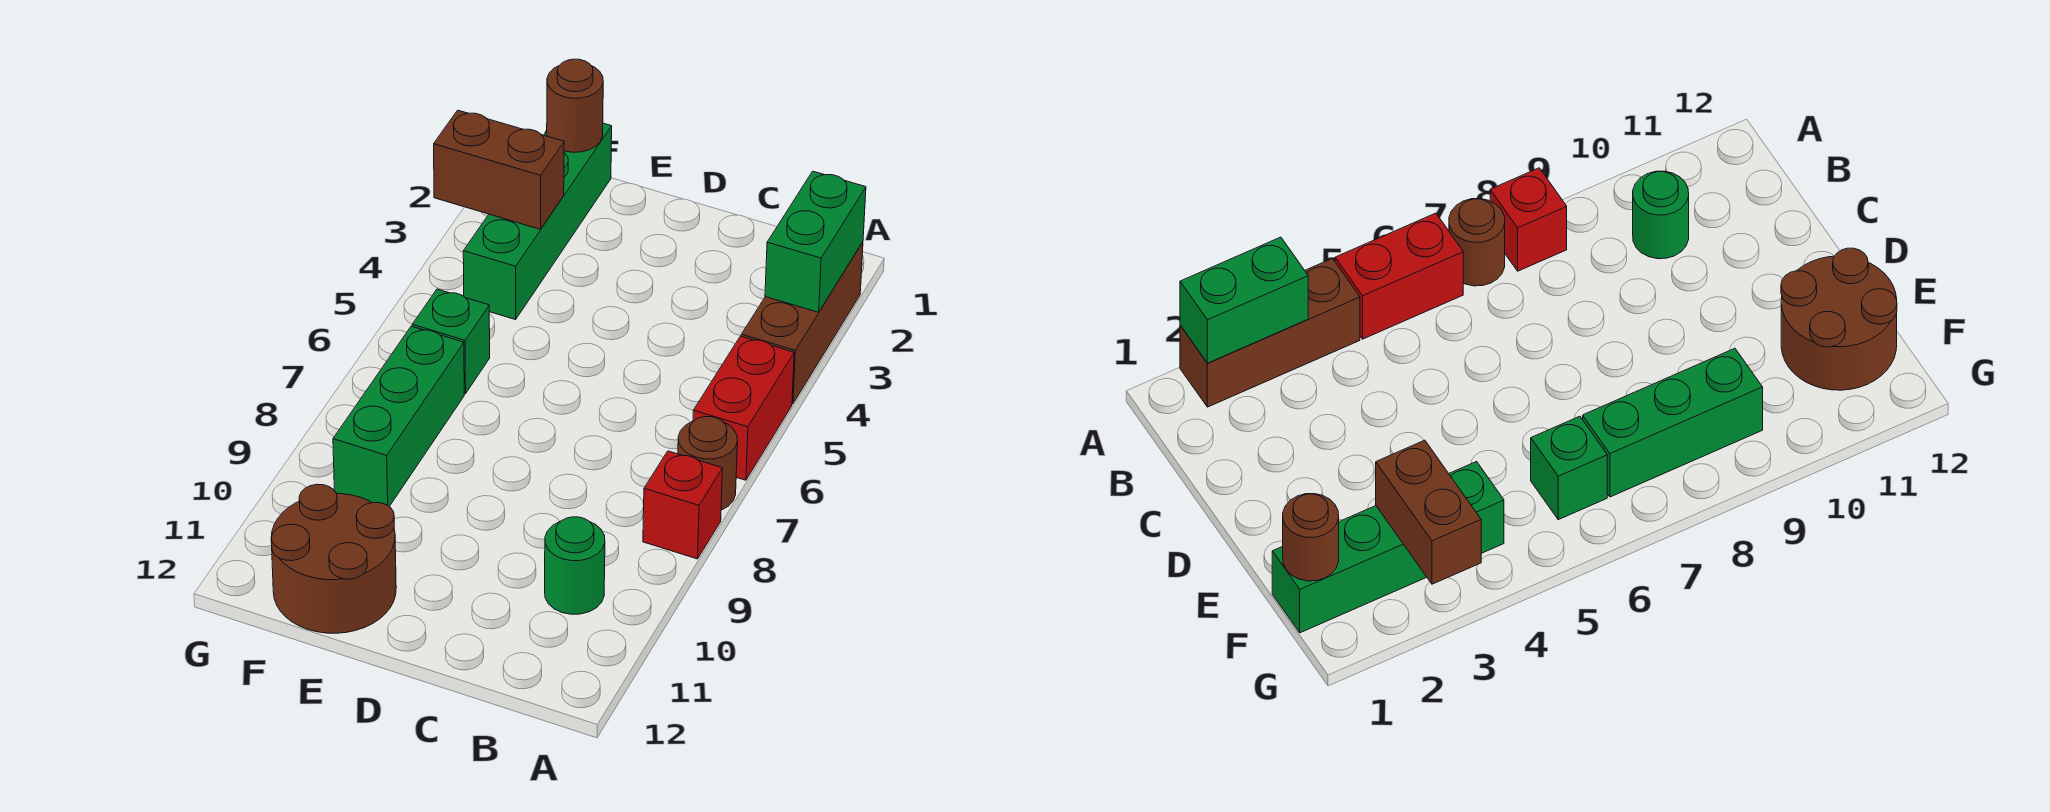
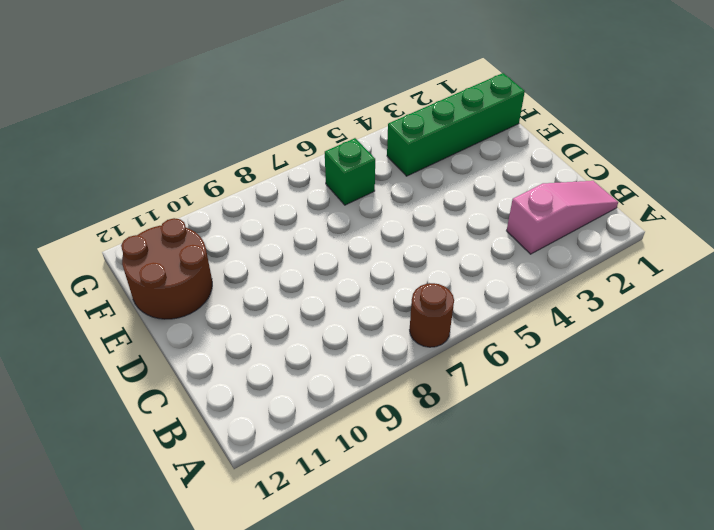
pink 1x3 slope [507,181,618,254] -> none
none -> brown 1x3 brick [741,242,863,404]
none -> red 1x2 brick [693,336,794,480]
none -> red 1x1 brick [643,451,723,559]

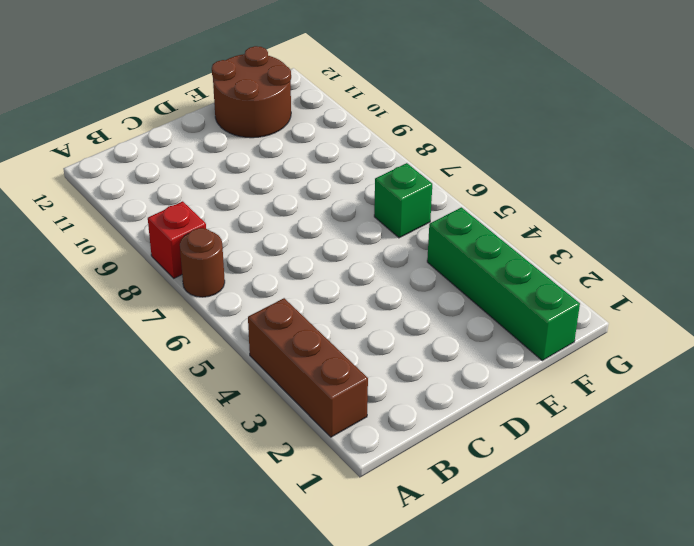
none -> red 1x2 brick [693,336,794,480]
none -> green 1x1 round brick [545,517,605,614]
none -> green 1x3 brick [333,326,464,507]

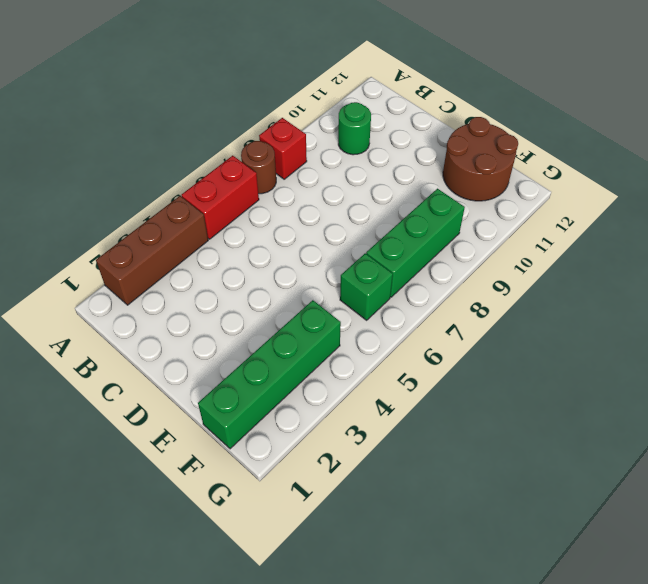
none -> green 1x2 brick [765,171,866,312]
none -> brown 1x1 round brick [547,59,603,152]
none -> brown 1x2 brick [434,110,564,229]

